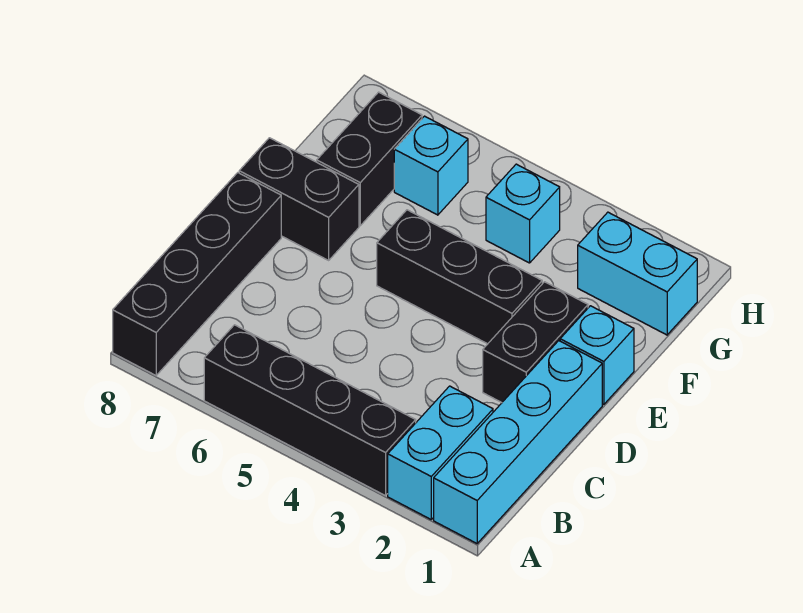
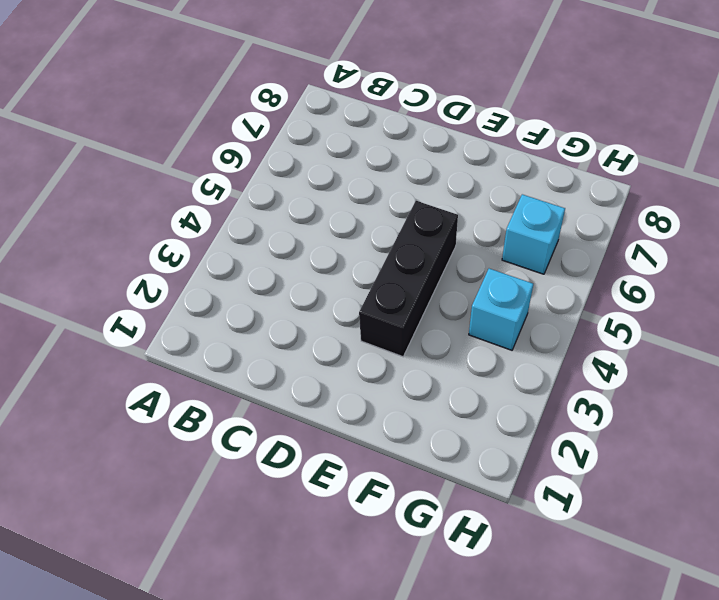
none -> cyan 1x4 brick [434,341,602,543]
none -> cyan 1x2 brick [388,386,493,519]
none -> black 1x4 brick [204,325,416,496]

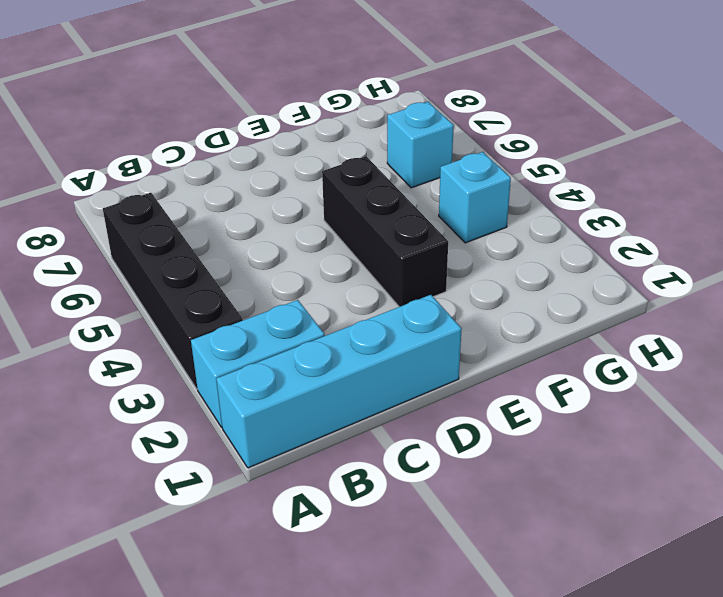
none -> black 1x4 brick [113,173,281,375]
none -> black 1x2 brick [483,282,588,403]
none -> cyan 1x1 brick [560,306,634,405]

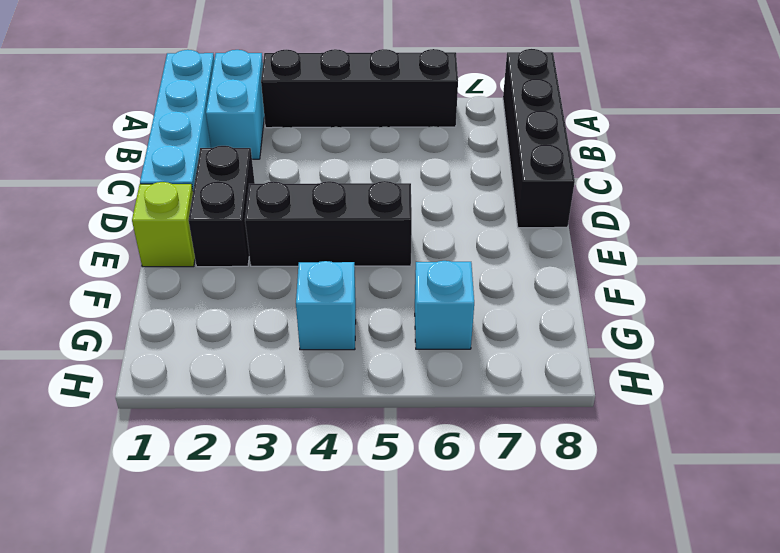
lime 1x1 brick [132,182,195,267] -> cyan 1x1 brick [560,306,634,405]
none -> black 1x2 brick [239,138,359,260]
none -> black 1x2 brick [317,92,422,226]
none -> cyan 1x2 brick [578,212,697,335]

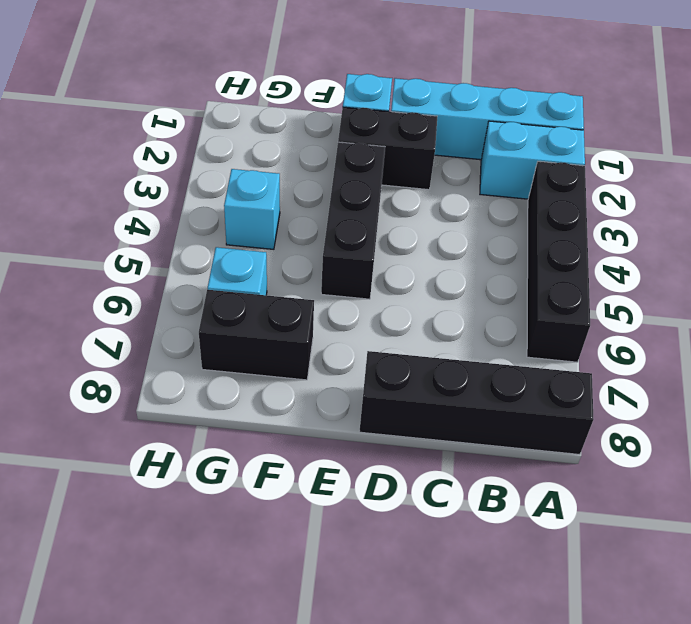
none -> black 1x2 brick [239,138,359,260]
none -> cyan 1x2 brick [578,212,697,335]

